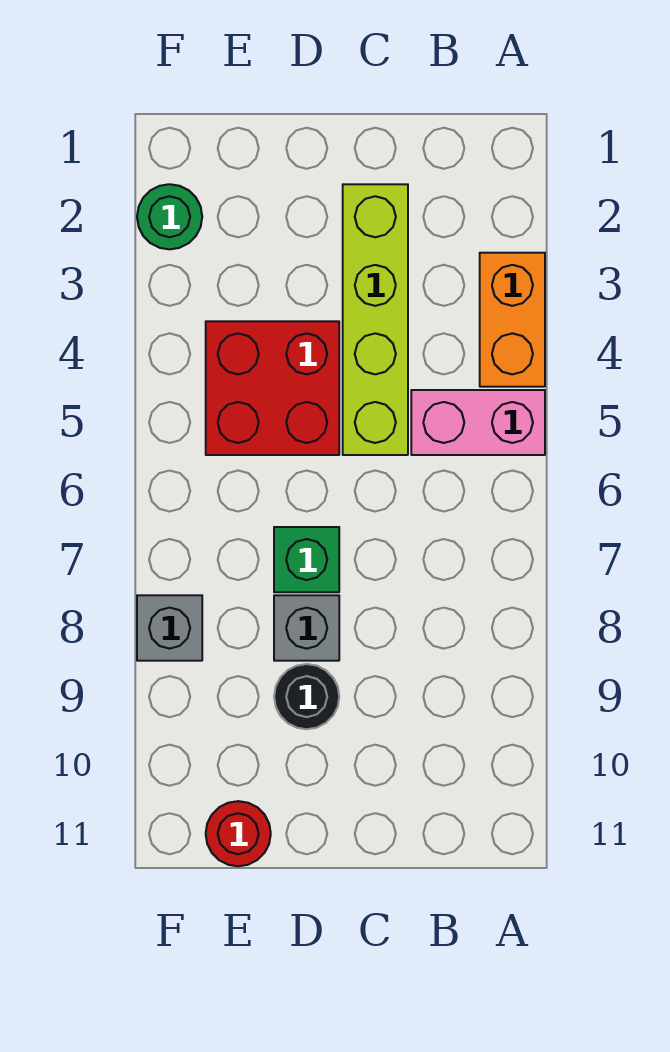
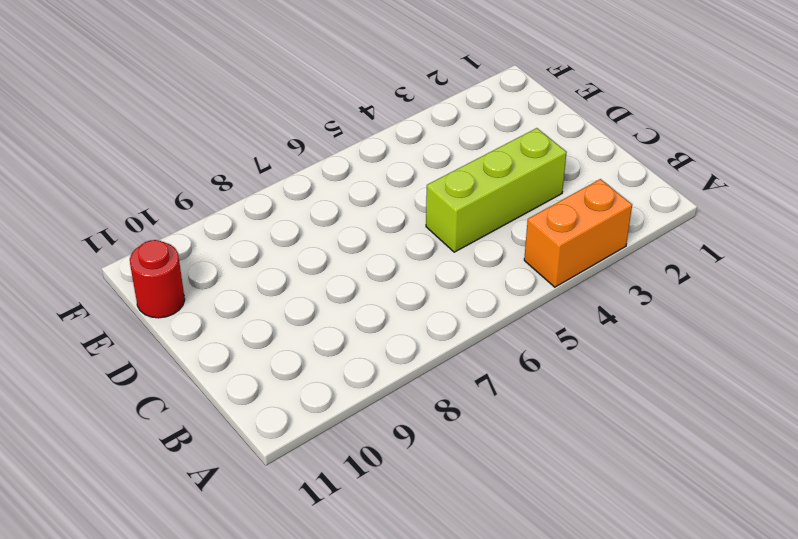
lime 1x3 brick [426,128,567,252] -> lime 1x4 brick [343,184,408,455]
none -> pink 1x2 brick [411,390,545,455]
none -> red 2x2 brick [206,321,339,455]

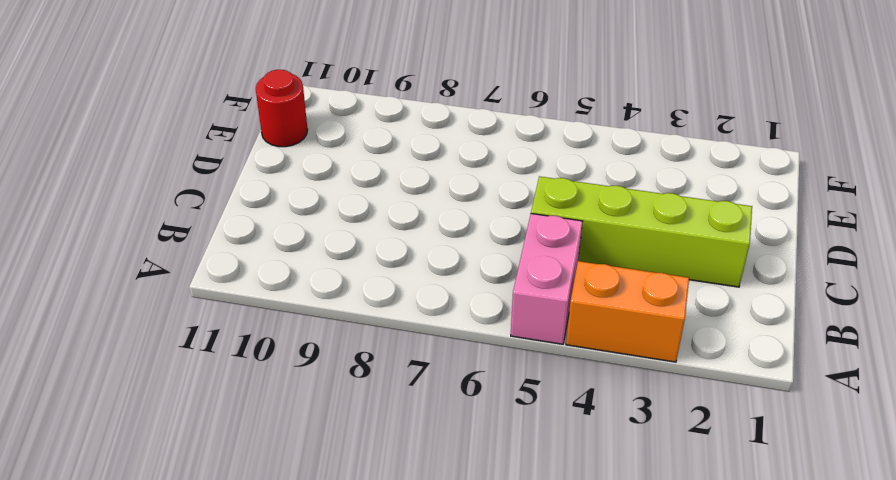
none -> red 2x2 brick [206,321,339,455]
none -> green 1x1 brick [274,527,339,592]

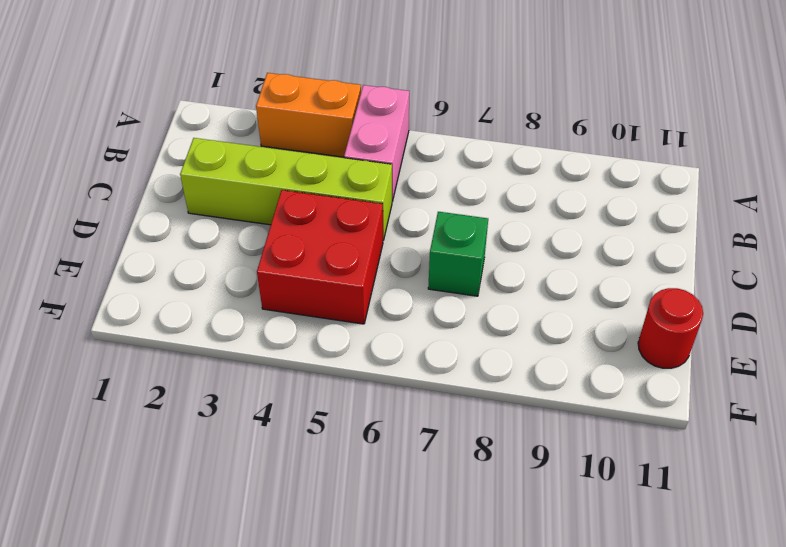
none -> grey 1x1 brick [274,595,339,661]
none -> black 1x1 round brick [274,664,339,729]

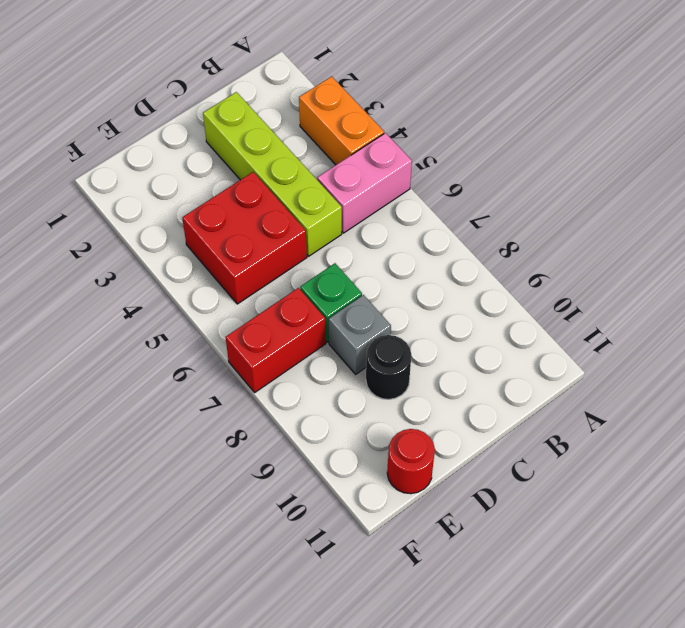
red 1x2 brick [226,288,326,392] -> none
none -> green 1x1 round brick [137,184,202,249]
none -> grey 1x1 brick [137,595,202,661]

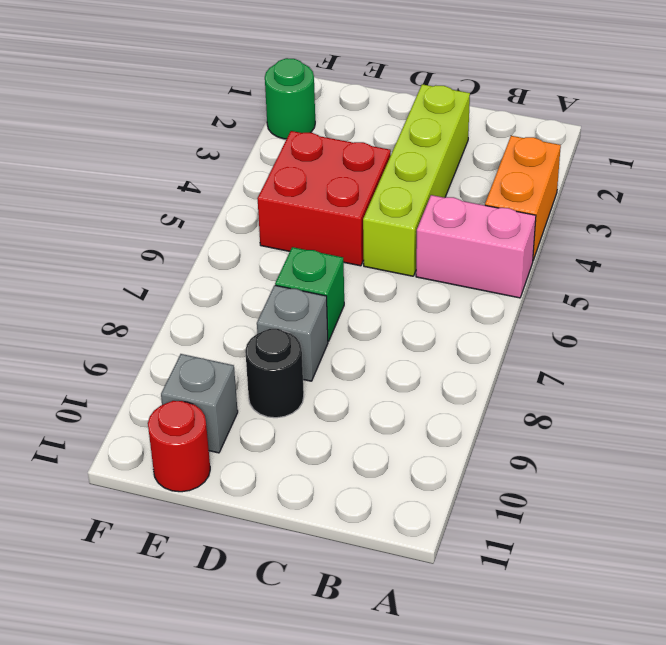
grey 1x1 brick [161,354,238,453] -> grey 1x1 brick moved to [137,595,202,661]

